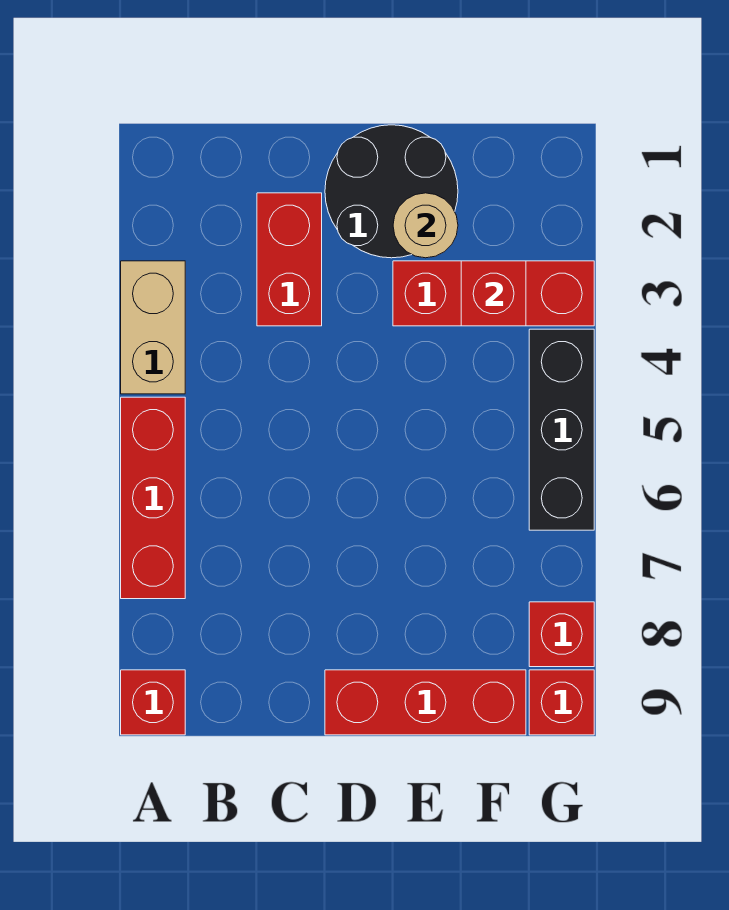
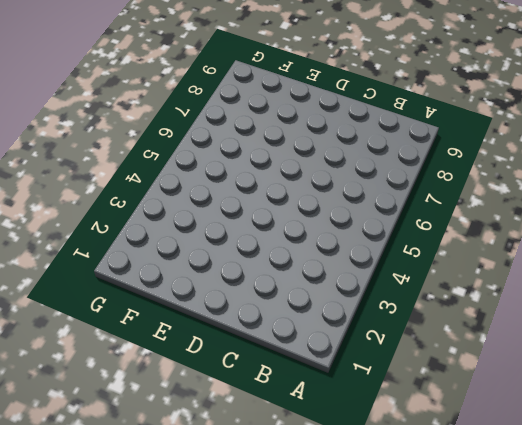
none -> tan 1x2 brick [121,261,185,394]
none -> red 1x3 brick [121,397,185,599]
none -> red 1x1 brick [121,670,185,735]

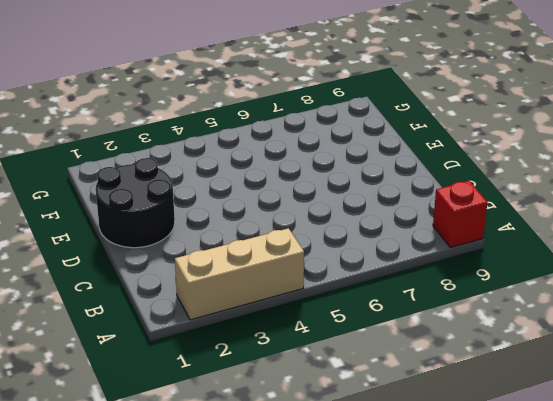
tan 1x3 brick [175,228,304,320] -> tan 1x2 brick [121,261,185,394]
none -> red 1x3 brick [121,397,185,599]
none -> red 1x2 brick [257,193,322,326]
none -> red 1x3 brick [325,670,526,735]

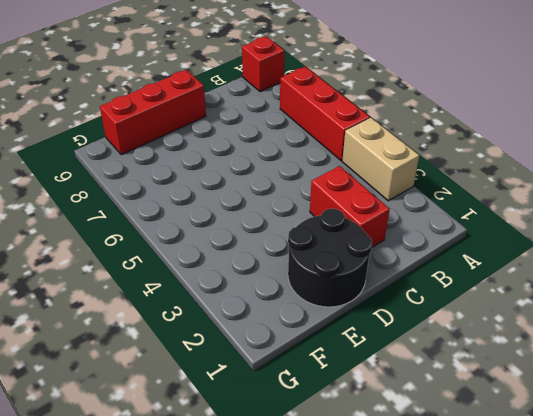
none -> red 1x3 brick [393,261,594,326]
none -> black 1x3 brick [529,329,594,530]
none -> red 1x1 brick [529,602,594,667]

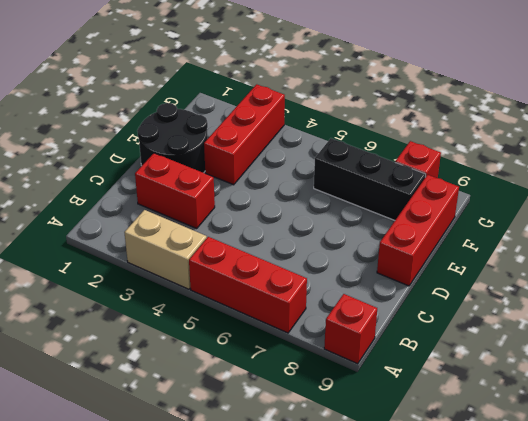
black 1x3 brick [314,138,426,220] -> black 1x3 brick moved to [529,329,594,530]
none -> red 1x1 brick [529,670,594,735]
none -> tan 1x1 round brick [393,193,458,258]
none -> red 1x1 brick [461,261,526,326]

